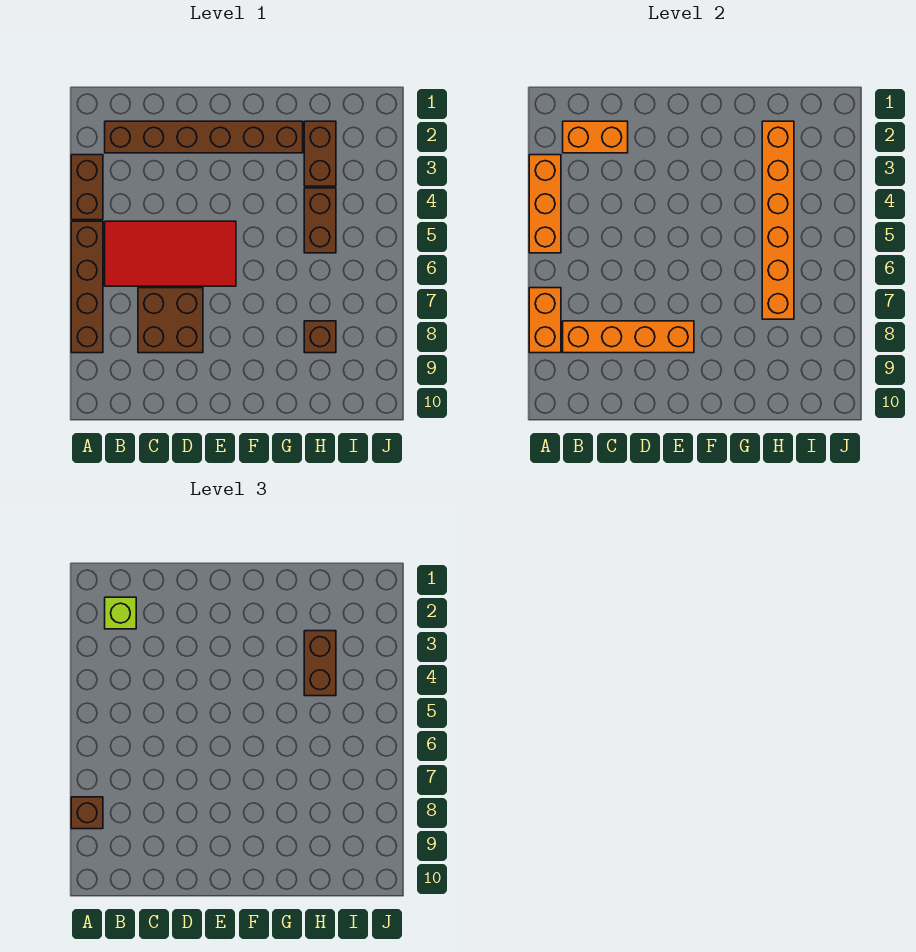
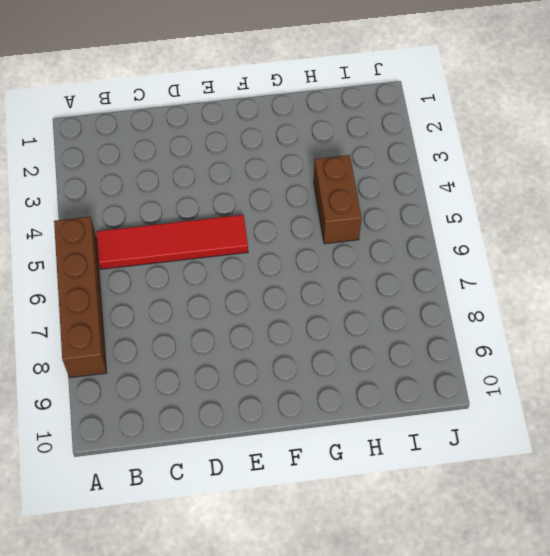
red 1x4 tile [96,215,248,269] -> red 2x4 tile [105,221,236,286]
none -> brown 1x2 brick [71,155,103,220]
none -> brown 1x6 brick [105,121,303,153]
none -> brown 2x2 brick [138,288,203,353]

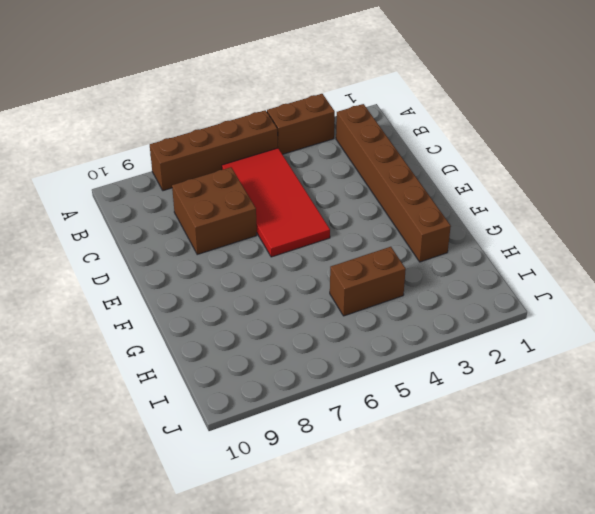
none -> brown 1x2 brick [304,121,336,186]
none -> brown 1x1 brick [304,321,336,353]
none -> orange 1x3 brick [529,155,561,253]

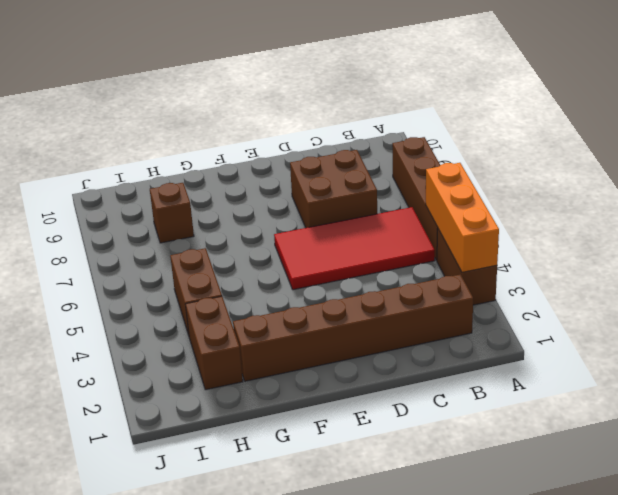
none -> orange 1x2 brick [529,288,561,353]
none -> orange 1x2 brick [563,121,628,153]
none -> orange 1x4 brick [563,321,694,353]

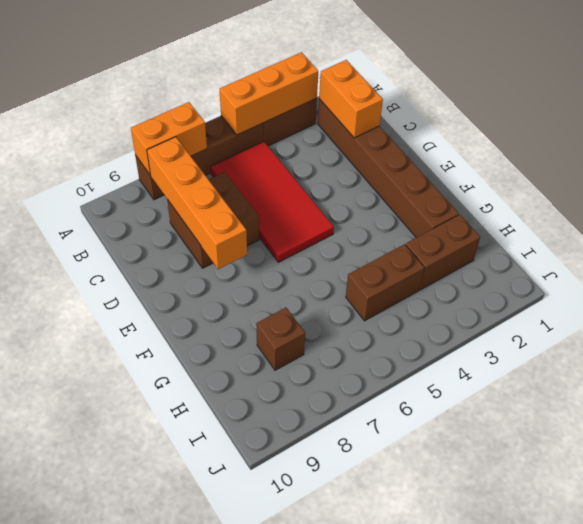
none -> orange 1x6 brick [762,121,794,319]
none -> brown 1x1 brick [71,797,103,829]
none -> lime 1x1 brick [105,597,136,629]

